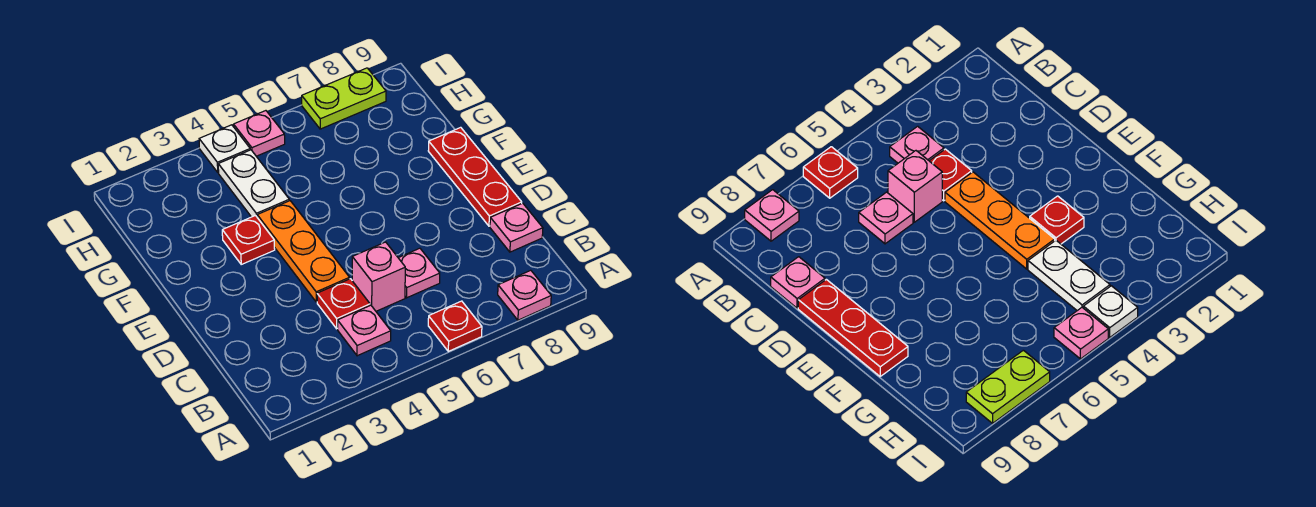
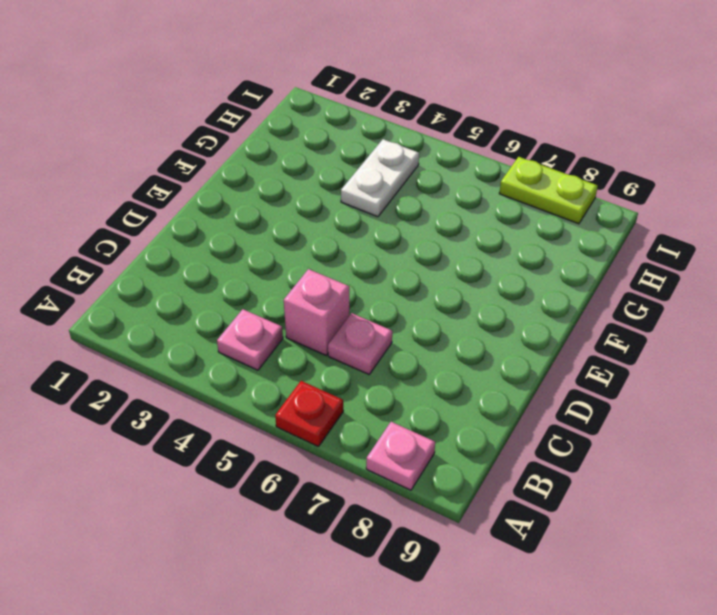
none -> red 1x1 plate [317,279,370,329]
none -> pink 1x1 plate [490,203,543,252]
none -> orange 1x3 plate [257,201,350,302]

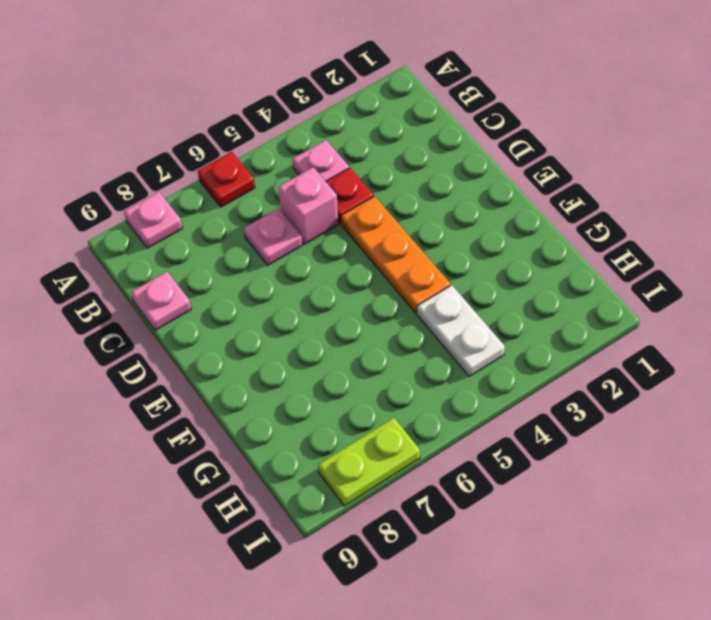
none -> red 1x3 plate [428,127,522,226]
none -> red 1x1 plate [222,216,275,264]
none -> white 1x1 plate [199,125,250,172]

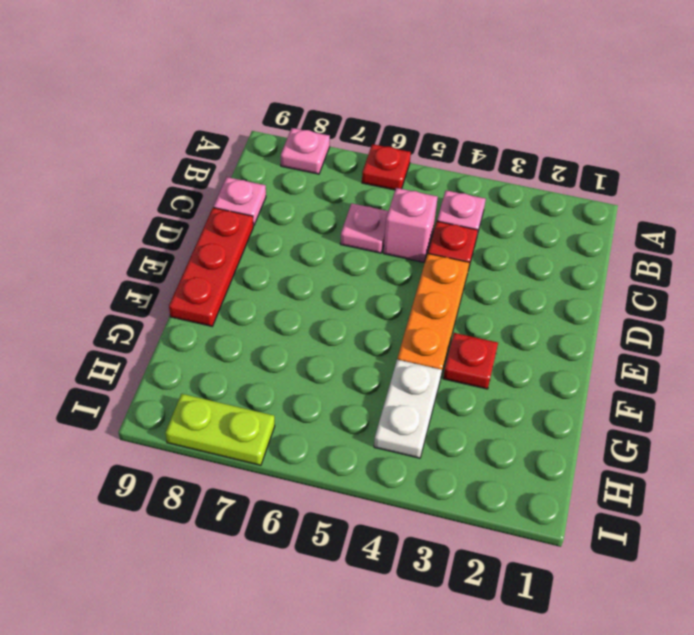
none -> white 1x1 plate [199,125,250,172]
none -> pink 1x1 plate [234,111,285,156]

